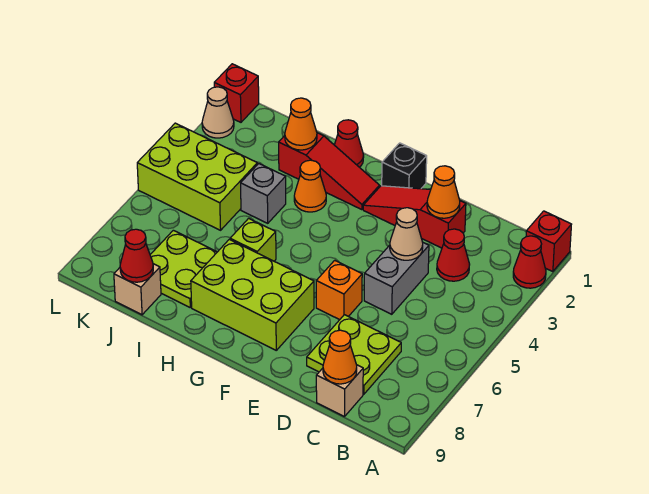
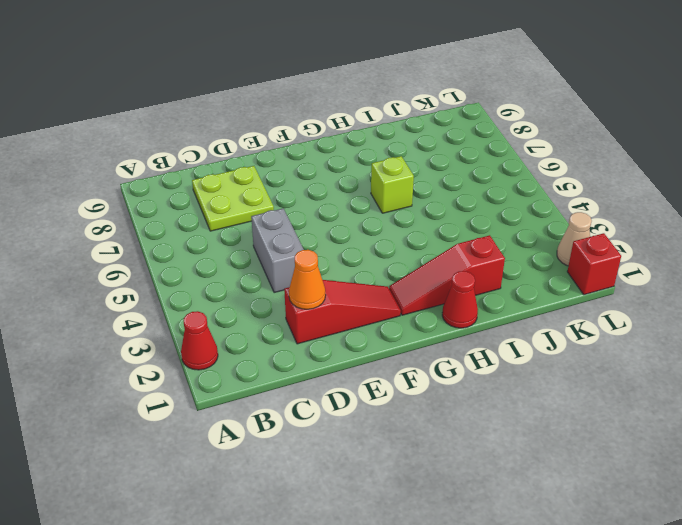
none -> red 1x1 brick [526,211,572,272]
none -> red 1x1 cone [437,229,470,281]
none -> tan 1x1 brick [316,365,363,417]

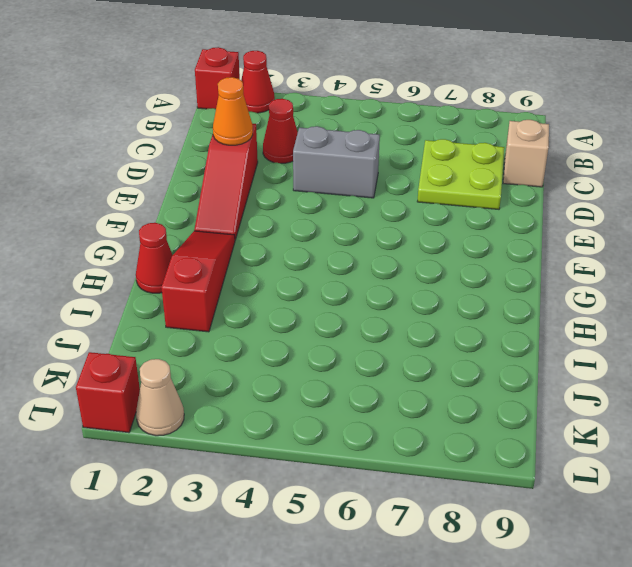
none -> orange 1x1 brick [316,260,362,320]
none -> black 1x1 brick [382,143,427,189]
none -> lime 2x3 brick [191,239,314,350]

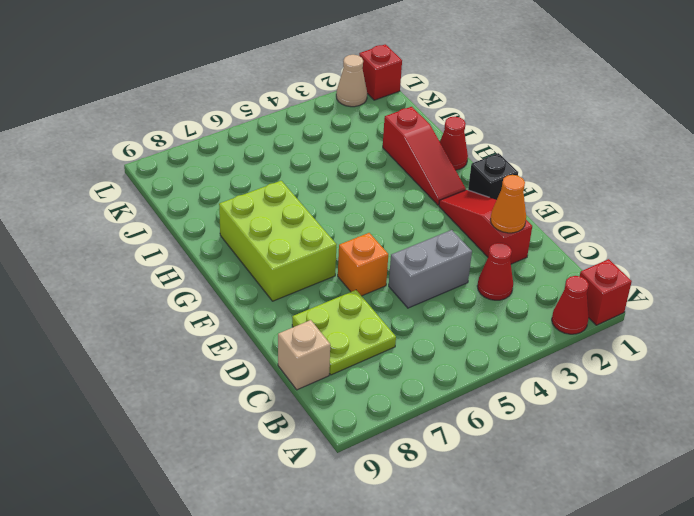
none -> orange 1x1 cone [294,160,326,212]
none -> lime 1x1 brick [230,218,276,261]
none -> grey 1x1 brick [241,164,286,223]

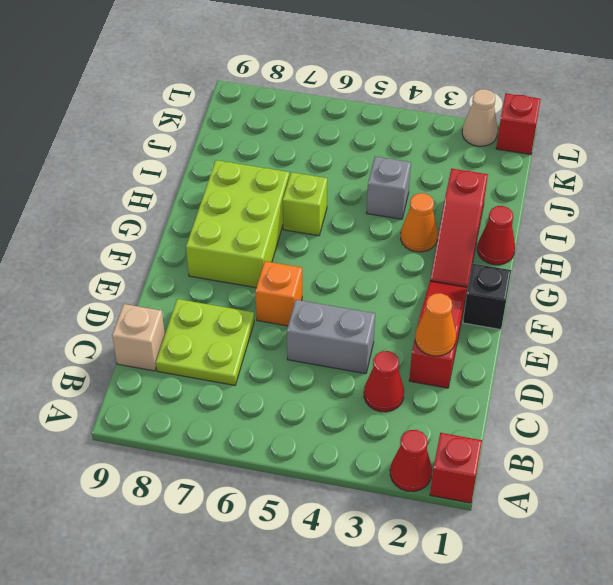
none -> lime 2x2 plate [150,230,217,307]
none -> lime 2x3 brick [137,123,257,230]
none -> tan 1x1 brick [114,264,161,315]

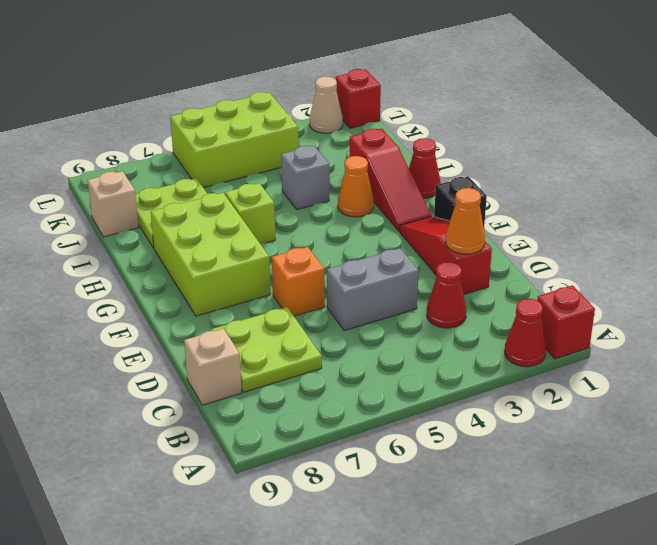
lime 2x3 brick [170,92,298,188] -> lime 2x3 brick turned to [137,123,257,230]
none -> orange 1x1 cone [323,330,357,384]
none -> tan 1x1 cone [390,208,423,260]
none -> orange 1x1 cone [285,98,317,150]

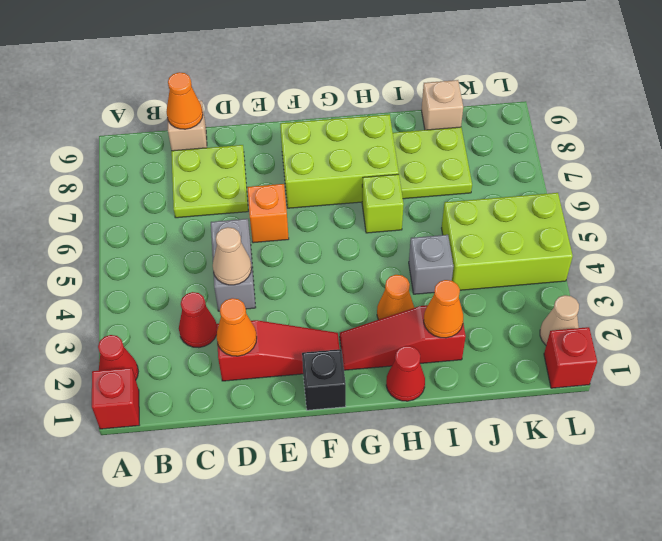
none -> red 1x1 cone [120,229,153,282]

